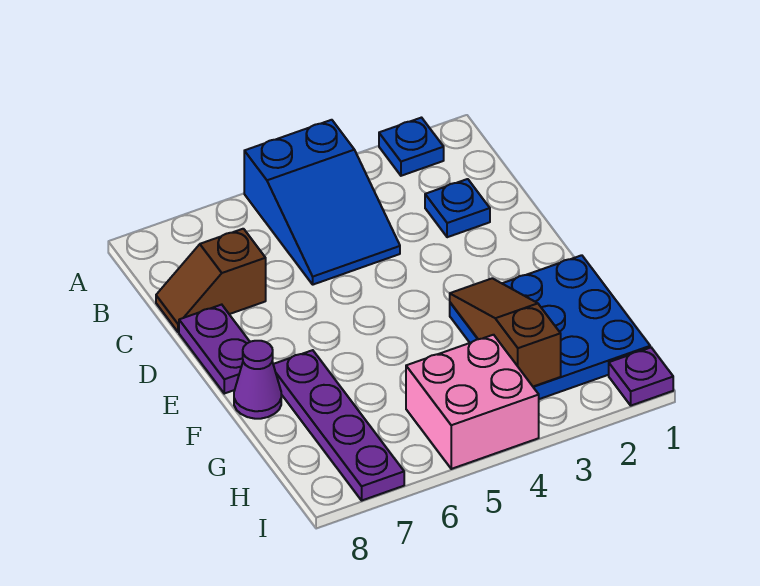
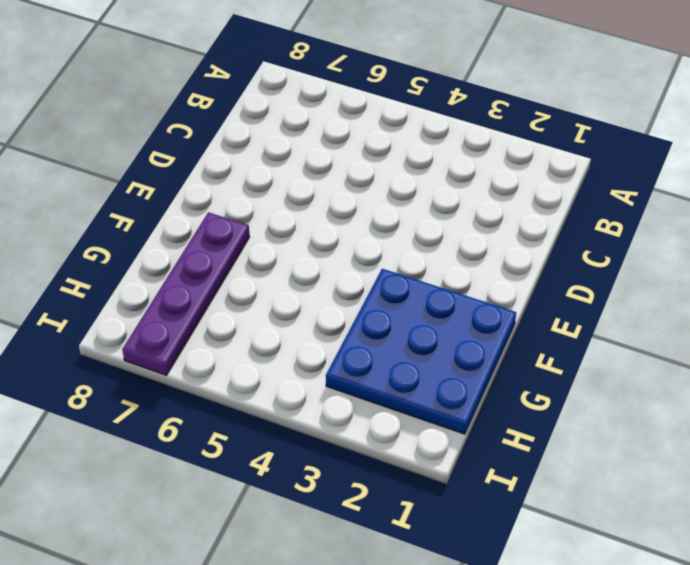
none -> blue 1x1 plate [379,118,444,176]
none -> blue 2x3 slope [244,120,400,285]

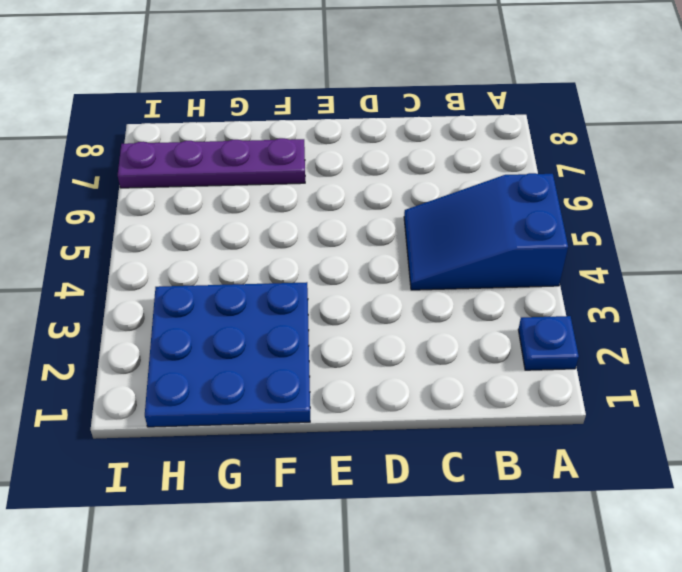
none -> blue 1x1 plate [425,179,490,237]
none -> brown 1x2 slope [156,229,266,332]

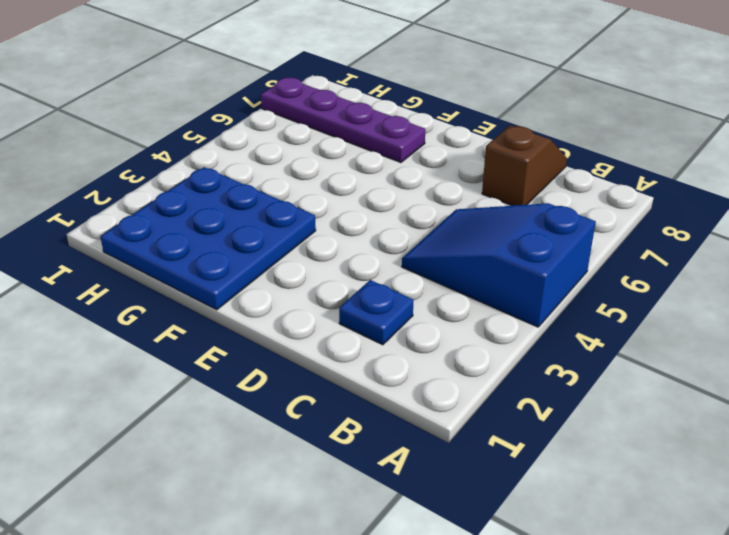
none -> blue 1x1 plate [379,118,444,176]
none -> purple 1x2 plate [179,305,250,394]

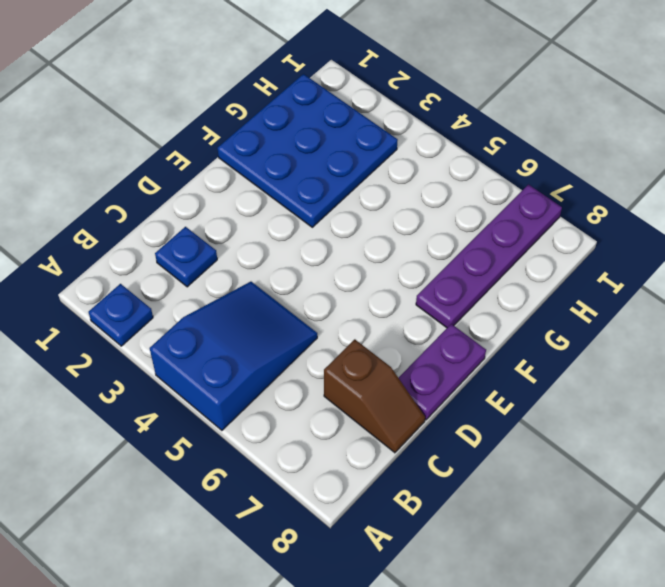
none -> purple 1x1 cone [234,341,281,419]
none -> pink 2x2 brick [406,335,539,469]

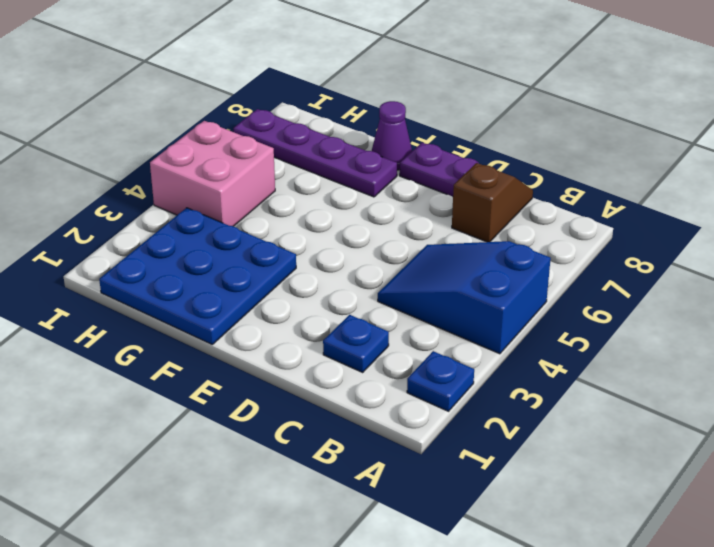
none -> purple 1x1 plate [609,347,673,406]
none -> brown 1x3 slope [450,278,561,387]

